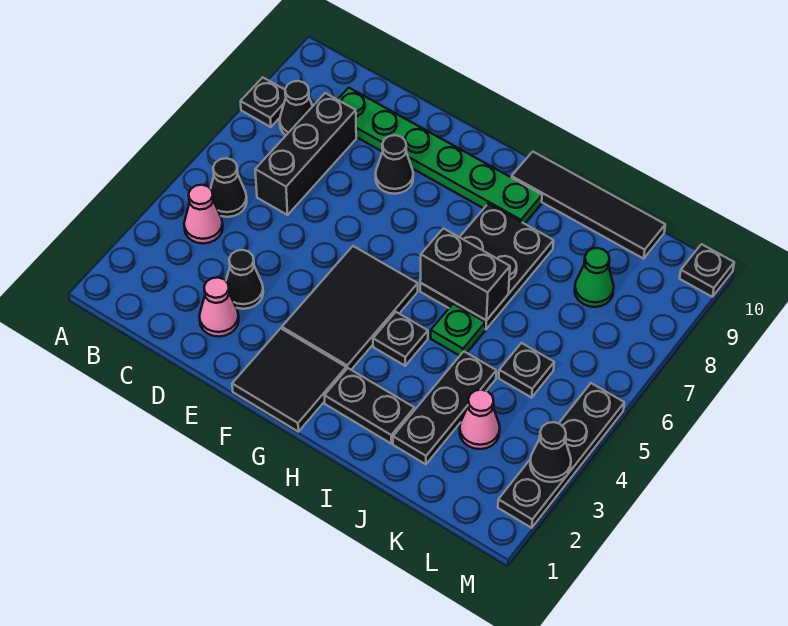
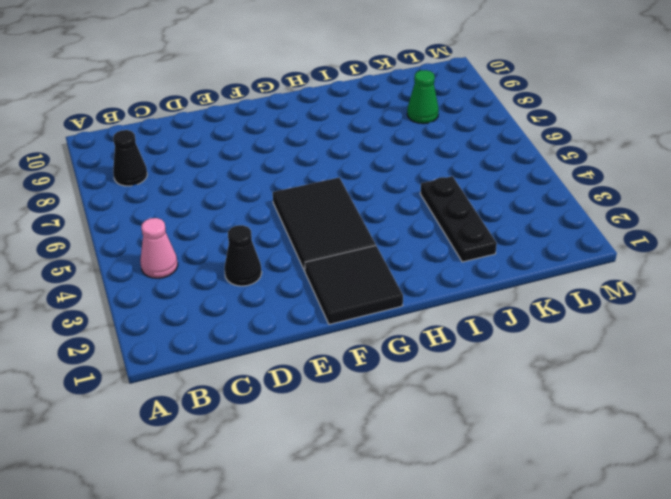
none -> black 1x1 plate [241,77,286,127]
none -> black 1x1 cone [211,158,247,217]
none -> black 1x3 brick [255,93,356,215]

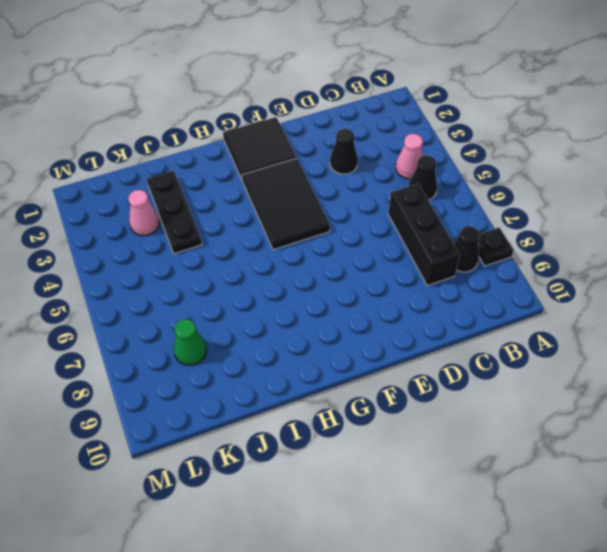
none -> green 1x6 plate [338,88,542,224]
none -> pink 1x1 cone [199,278,239,337]
none -> black 1x1 cone [376,135,413,194]

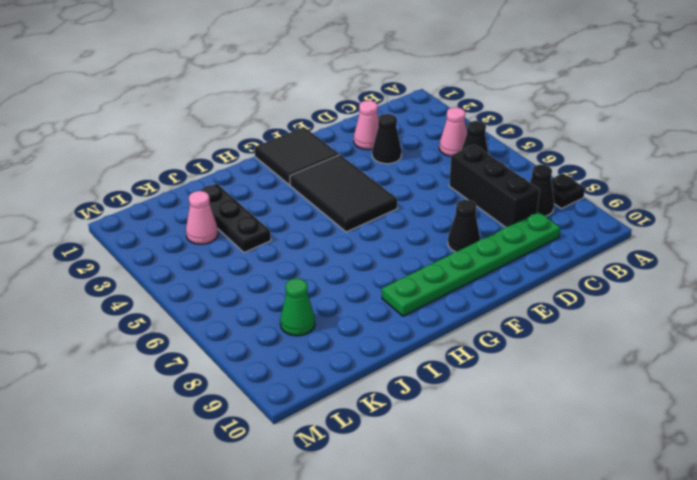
none -> black 1x2 plate [325,368,414,443]
none -> black 1x1 plate [373,312,428,366]
none -> black 2x3 plate [420,204,554,329]

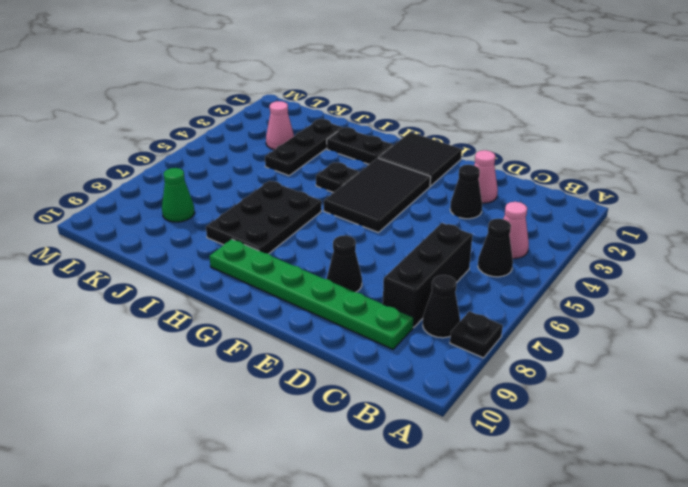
none -> black 1x4 tile [512,152,665,259]
none -> green 1x1 plate [431,304,485,356]
none -> black 1x1 plate [499,343,554,397]

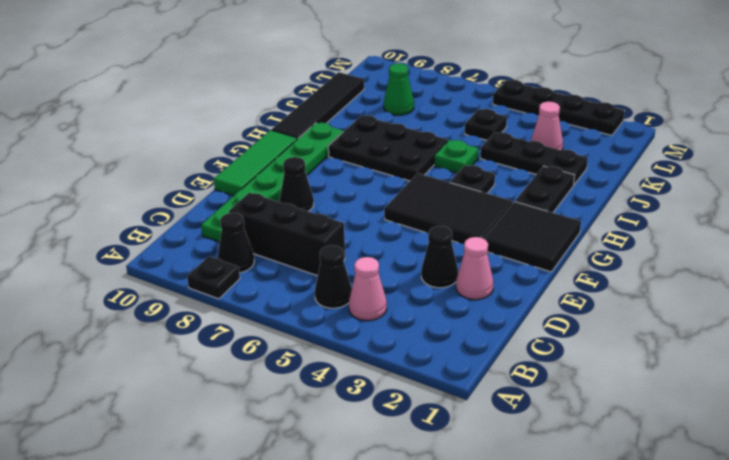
green 1x3 tile [214,130,297,196] -> none
none -> black 1x1 plate [680,244,734,297]
none -> black 1x2 brick [420,228,510,320]
none -> black 1x1 cone [530,422,571,482]

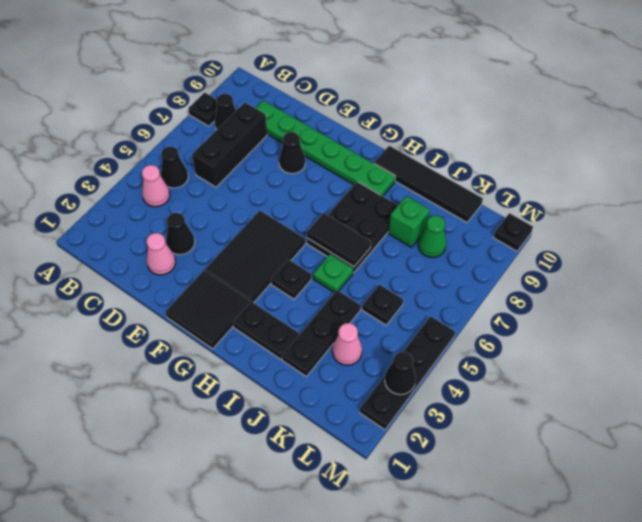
black 1x2 tile [307,213,371,267] -> black 1x2 brick [420,228,510,320]
green 1x1 brick [388,196,430,247] -> none

